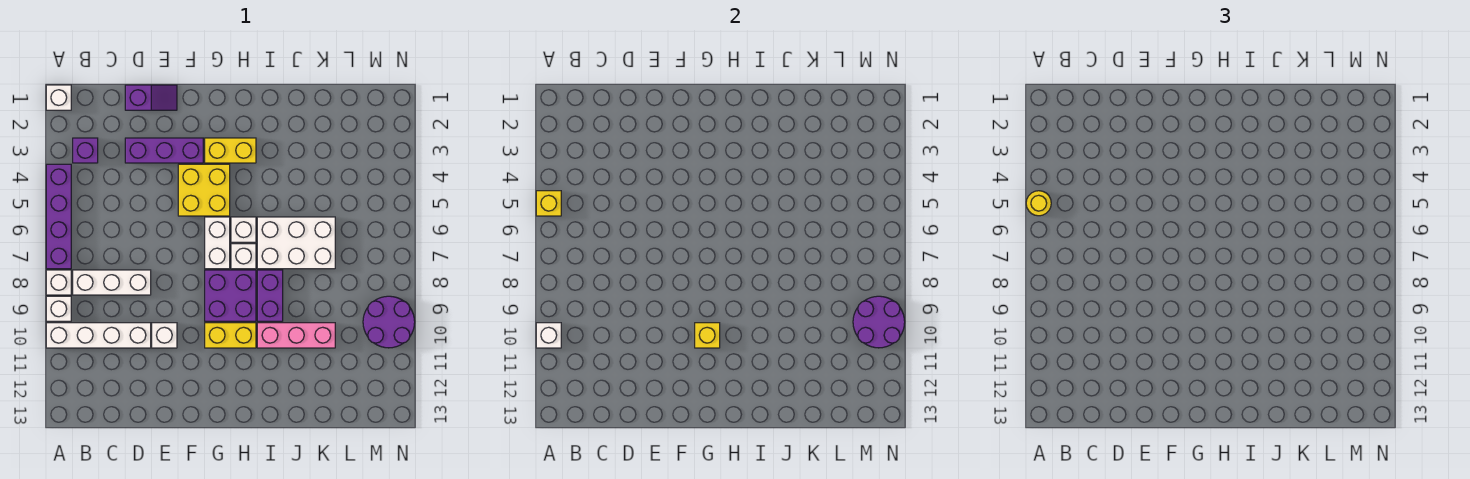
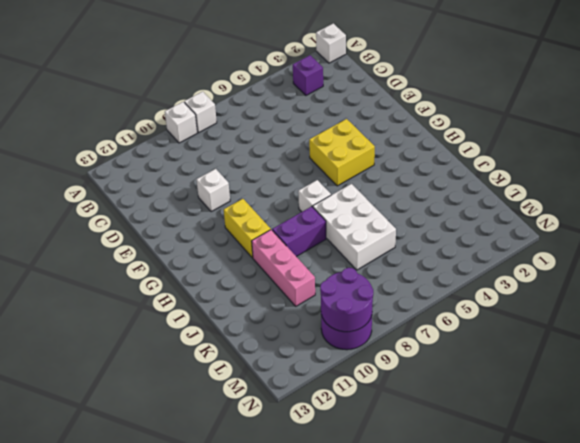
none -> purple 1x4 brick [46,164,71,269]
none -> white 1x4 brick [46,323,151,348]
none -> white 1x3 brick [73,270,151,295]

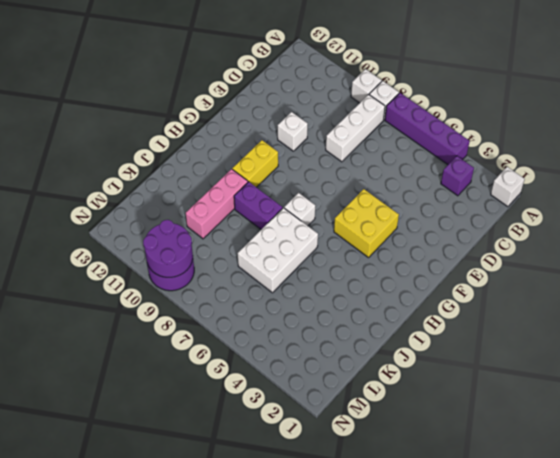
none -> white 1x4 brick [46,323,151,348]
none -> purple 1x2 slope [125,85,177,110]
none -> purple 1x3 brick [125,138,203,163]

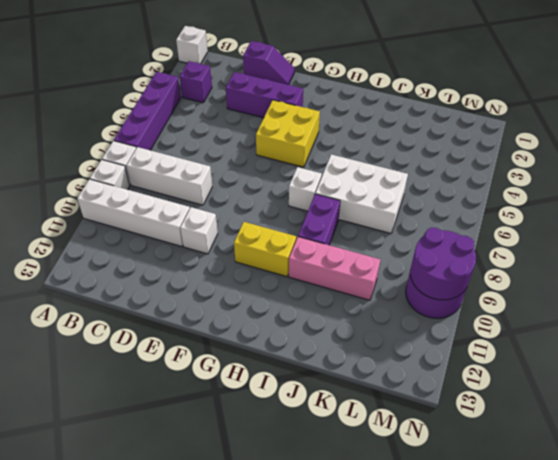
none -> yellow 1x2 brick [205,138,256,163]
none -> white 1x2 brick [205,217,230,269]
none -> purple 2x2 brick [205,270,256,321]

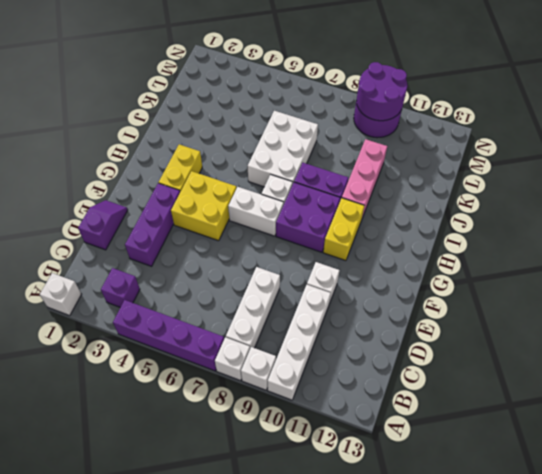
none -> white 1x1 brick [231,217,256,242]
none -> yellow 1x1 brick [536,191,561,216]
none -> white 1x1 brick [536,323,561,348]

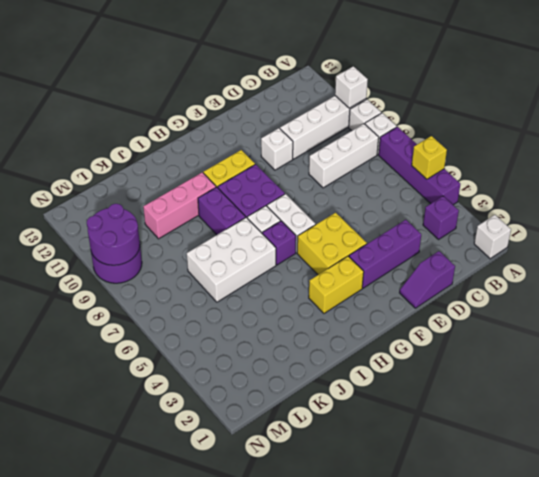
purple 1x1 brick [262,221,296,265] -> white 1x1 brick [231,217,256,242]
none -> yellow 1x1 brick [695,323,720,348]
none -> yellow 1x1 round brick [1026,191,1051,216]

